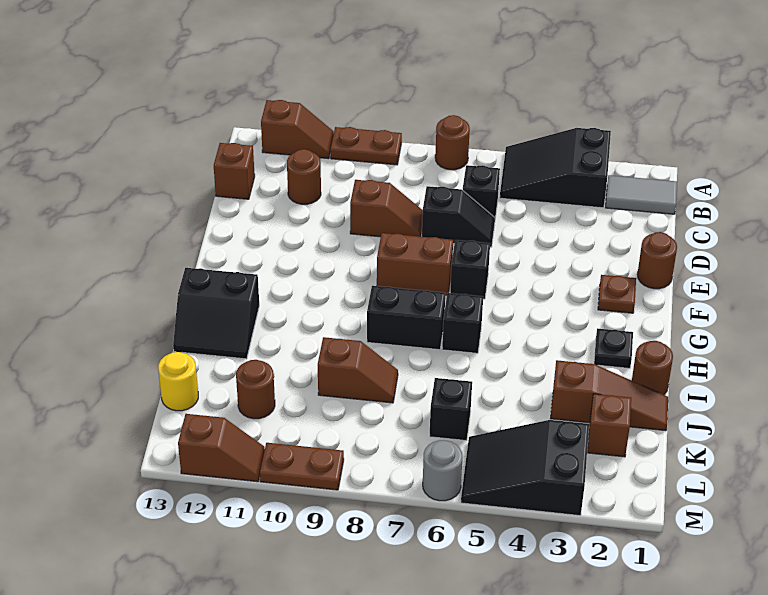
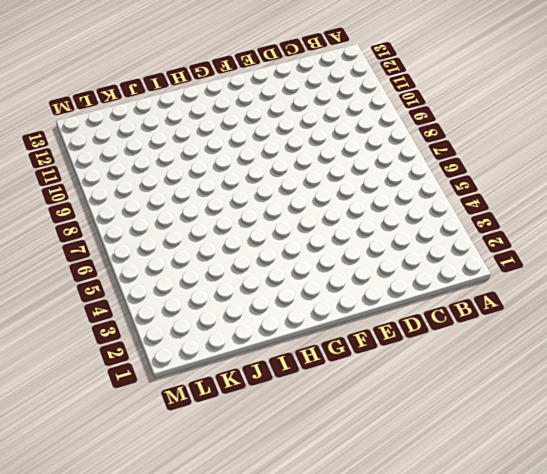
none -> black 2x3 slope [500,128,611,208]
none -> brown 1x1 round brick [435,115,470,170]
none -> brown 1x2 plate [330,127,402,165]

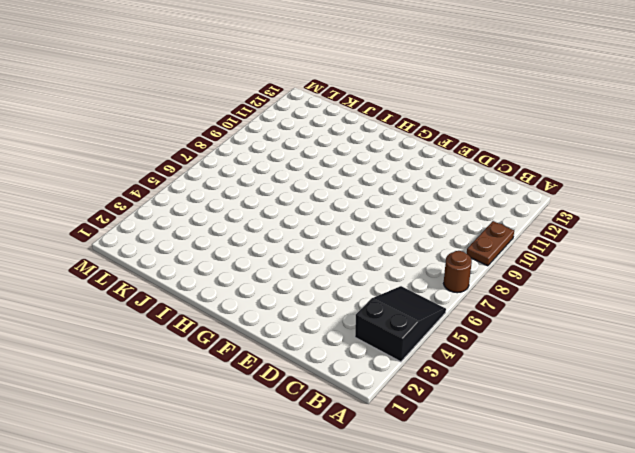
none -> brown 1x2 slope [261,100,334,159]
none -> grey 1x2 tile [606,175,677,214]
none -> black 1x1 brick [463,165,500,218]

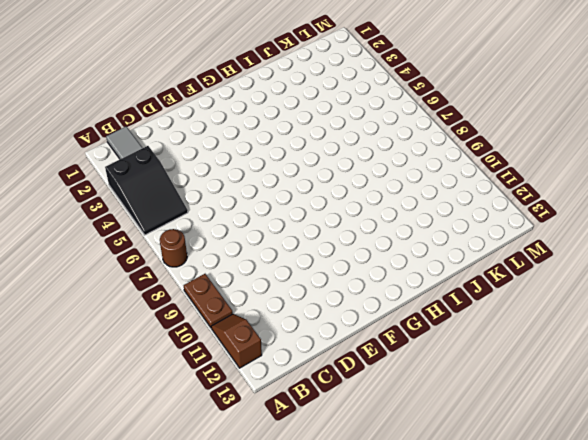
none -> black 1x1 brick [463,165,500,218]
none -> brown 1x1 round brick [287,149,321,204]
none -> brown 1x1 brick [214,143,255,199]

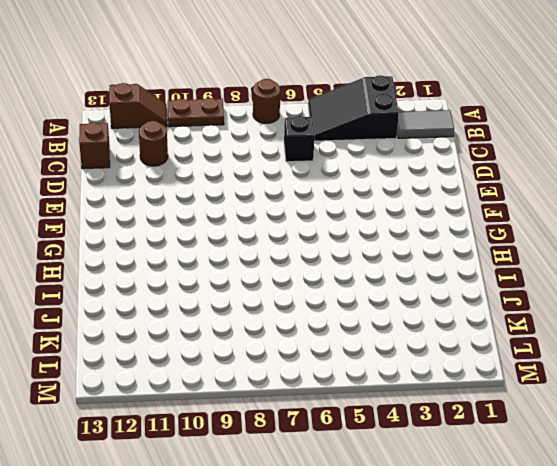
none -> black 1x2 slope [422,186,495,247]
none -> brown 1x2 slope [350,180,423,237]
none -> brown 1x1 round brick [637,232,677,289]

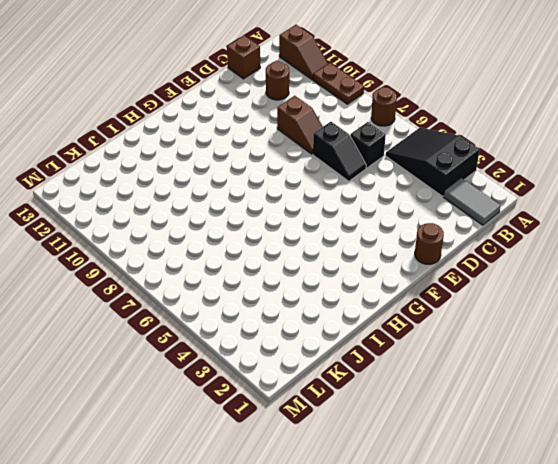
none -> brown 1x1 plate [598,275,636,313]
none -> black 1x1 brick [450,240,490,299]
none -> brown 1x2 brick [377,233,453,295]

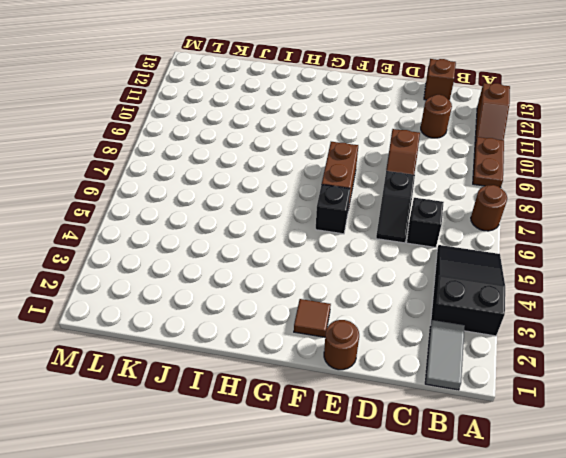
brown 1x1 tile [294,299,331,337] -> brown 1x1 plate [598,275,636,313]
none -> black 1x1 plate [594,328,633,368]
none -> black 1x1 brick [442,293,483,353]
none -> black 1x2 brick [367,286,445,350]

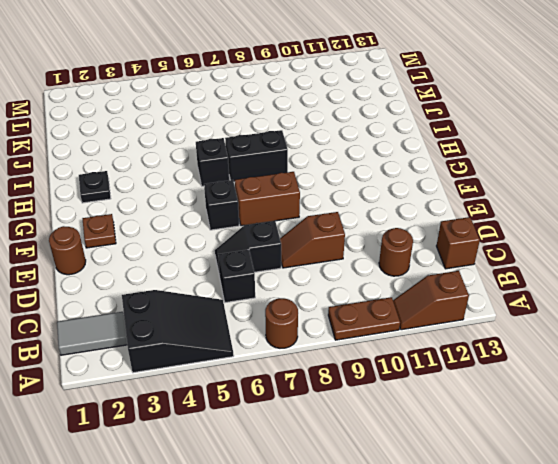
none -> black 2x2 slope [173,268,259,359]
none -> brown 1x1 round brick [632,341,673,395]
none -> brown 1x3 slope [550,360,668,431]

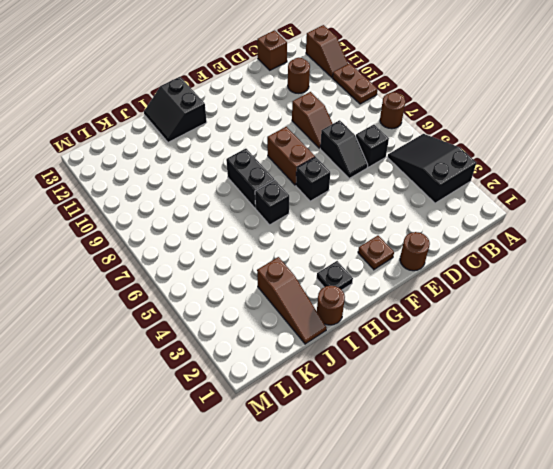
none -> grey 1x2 tile [606,175,677,214]
none -> brown 1x2 slope [318,337,398,403]
none -> brown 1x1 brick [587,394,631,457]

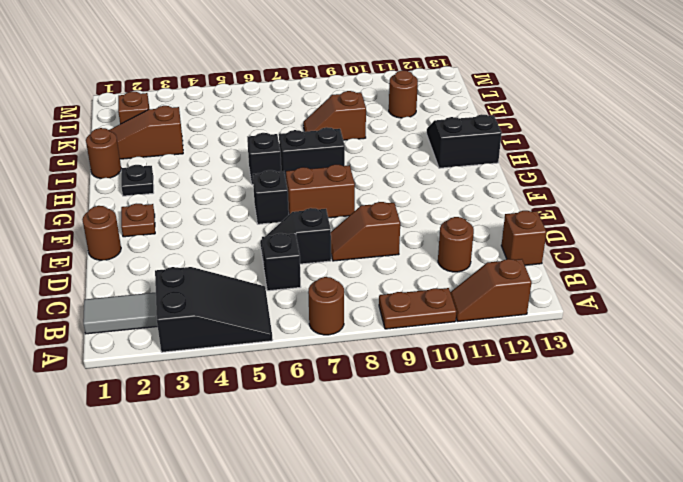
none -> black 1x1 brick [430,378,472,441]
none -> yellow 1x1 round brick [158,352,198,411]
none -> black 2x3 slope [461,420,589,516]

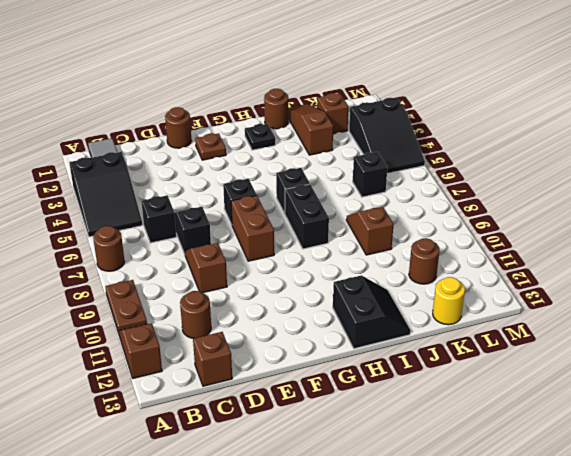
none -> grey 1x1 round brick [423,440,462,501]
none -> brown 1x2 plate [260,443,344,490]
none -> brown 1x2 slope [178,414,265,482]

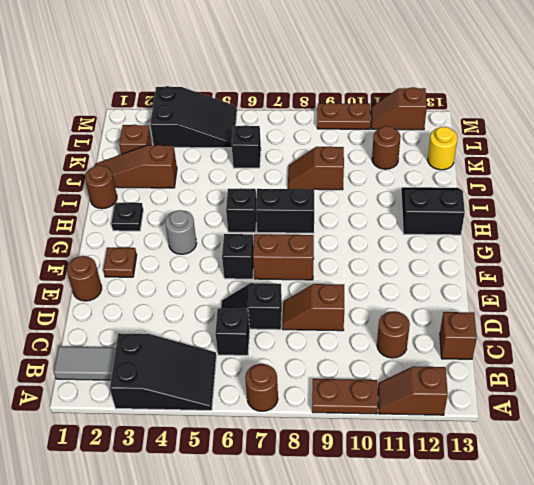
grey 1x1 round brick [165,210,197,254] -> grey 1x1 round brick moved to [423,440,462,501]

